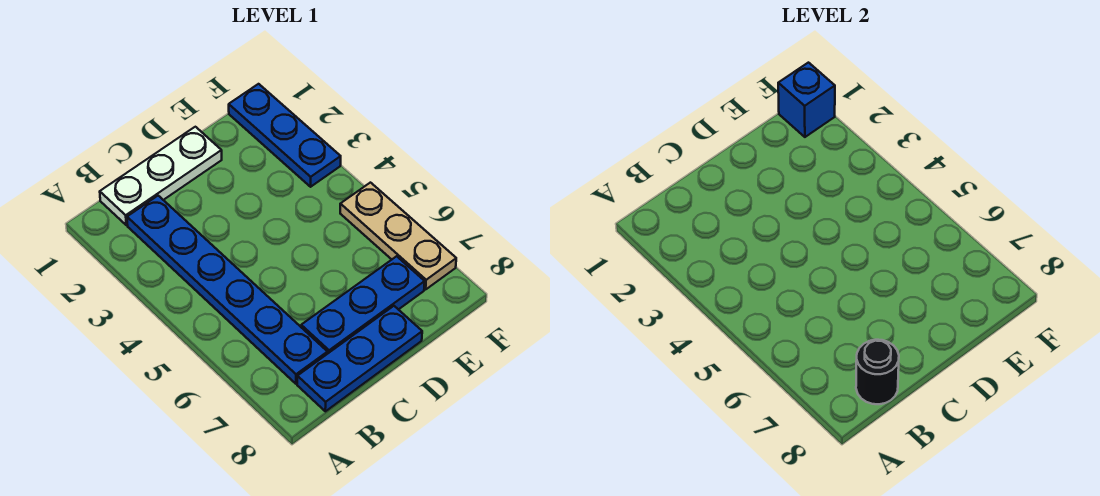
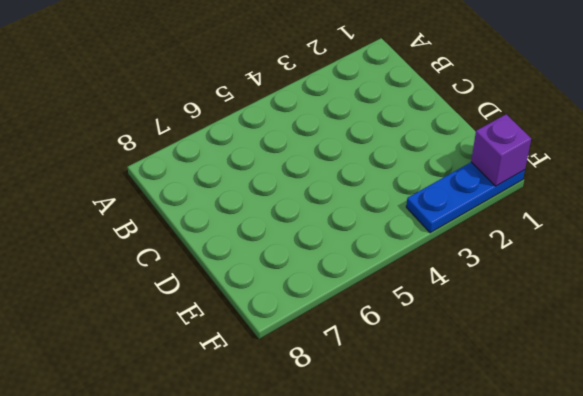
purple 1x1 brick [471,114,531,186] -> blue 1x1 brick [778,63,835,137]
none -> white 1x3 plate [100,127,222,225]
none -> blue 1x6 plate [127,196,327,384]

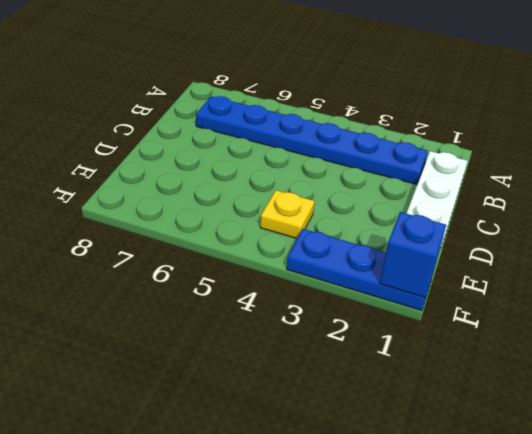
yellow 1x1 plate [260,190,315,238] -> none
none -> blue 1x3 plate [297,306,422,411]
none -> blue 1x3 plate [301,256,425,354]

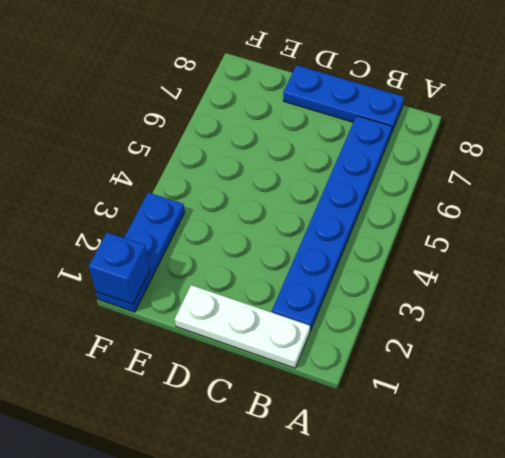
none -> blue 1x3 plate [301,256,425,354]
none -> tan 1x3 plate [340,183,456,289]

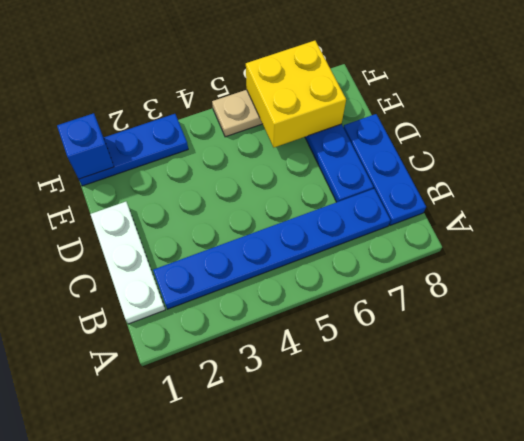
yellow 2x2 brick [246,41,346,147] -> none
none -> black 1x1 round brick [856,340,899,404]

